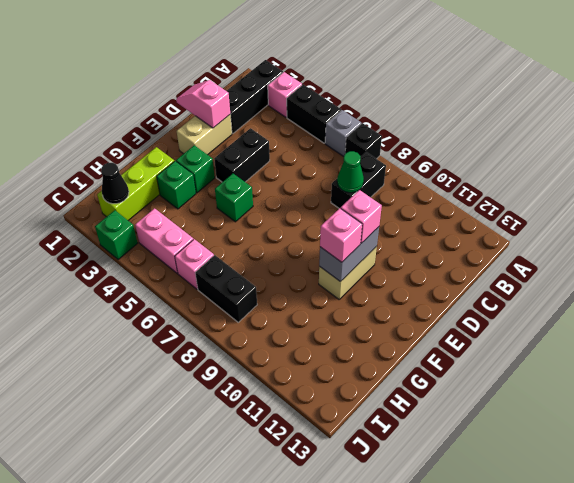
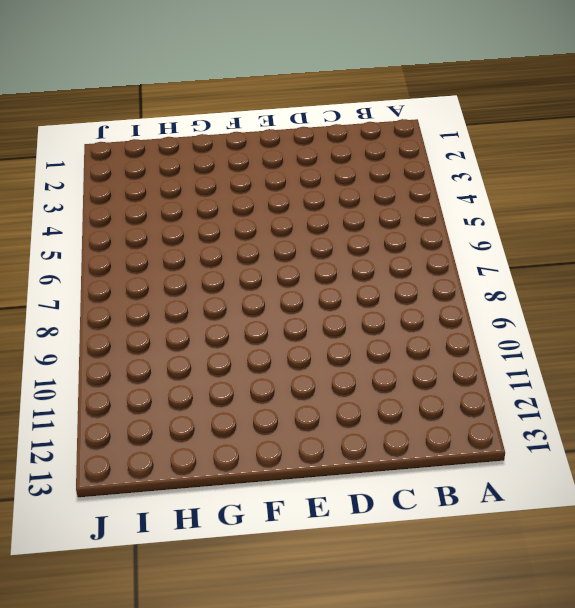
none -> black 1x3 brick [227,60,283,133]
none -> pink 1x1 brick [268,72,302,117]
none -> black 1x2 brick [287,85,341,143]

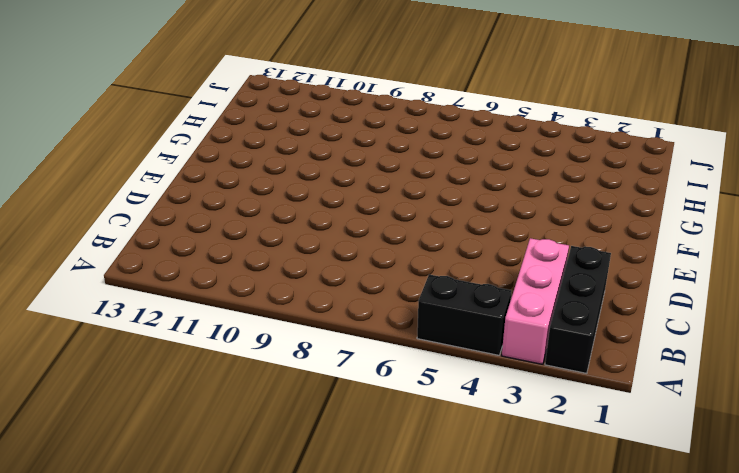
pink 1x3 brick [502,238,569,364] -> pink 1x1 brick [268,72,302,117]
none -> grey 1x1 brick [325,110,361,157]
none -> black 1x1 brick [345,123,382,159]
none -> black 1x2 brick [331,152,386,209]

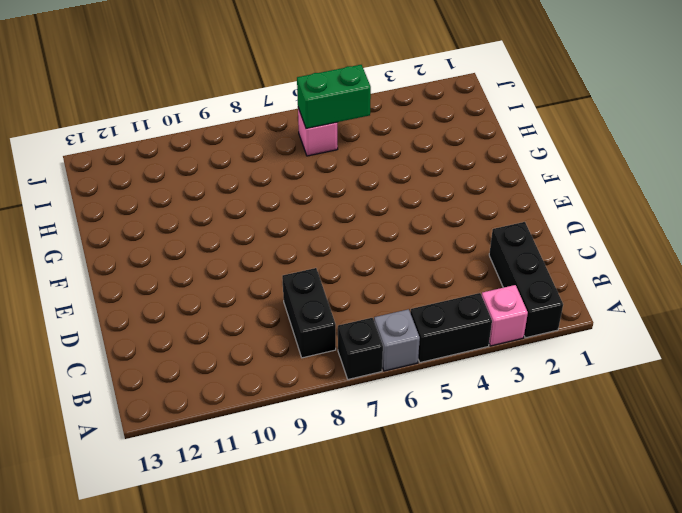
green 1x2 brick [297,65,371,129] -> none
none -> tan 1x2 brick [177,115,232,155]
none -> black 1x2 brick [214,128,270,182]
none -> tan 1x2 brick [319,246,377,299]

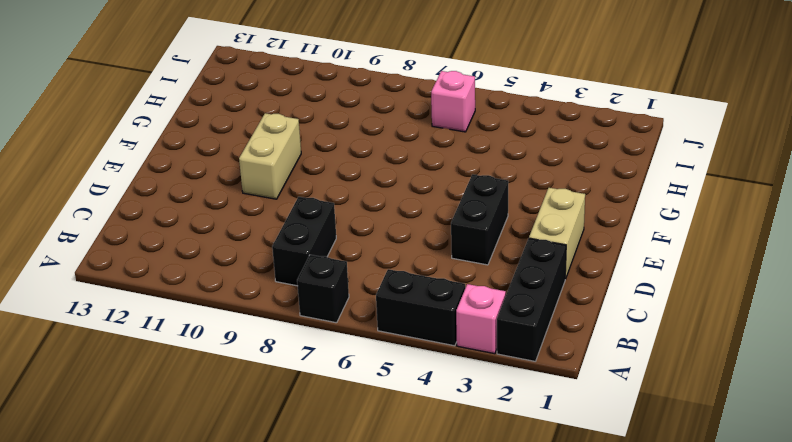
none -> grey 1x1 brick [325,110,361,157]
none -> green 1x1 brick [176,145,215,193]
none -> green 1x1 brick [215,174,253,222]

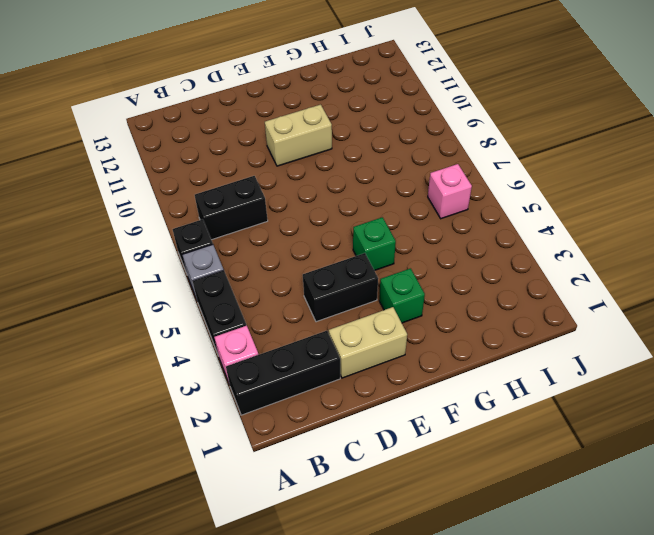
none -> lime 1x3 brick [97,147,174,220]
none -> green 1x1 brick [157,161,196,209]
none -> pink 1x2 brick [135,208,193,273]

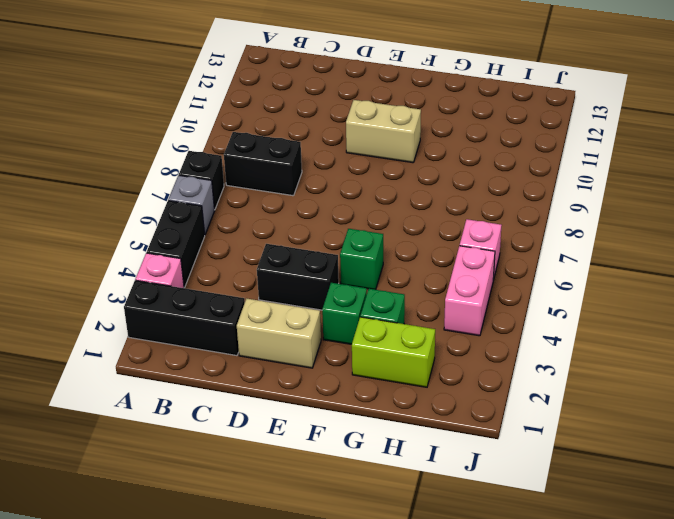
lime 1x2 brick [352,317,435,387] -> lime 1x3 brick [97,147,174,220]
none -> black 1x2 brick [195,255,257,322]
none -> green 1x1 brick [95,210,137,260]
none -> green 1x1 cone [337,151,364,193]

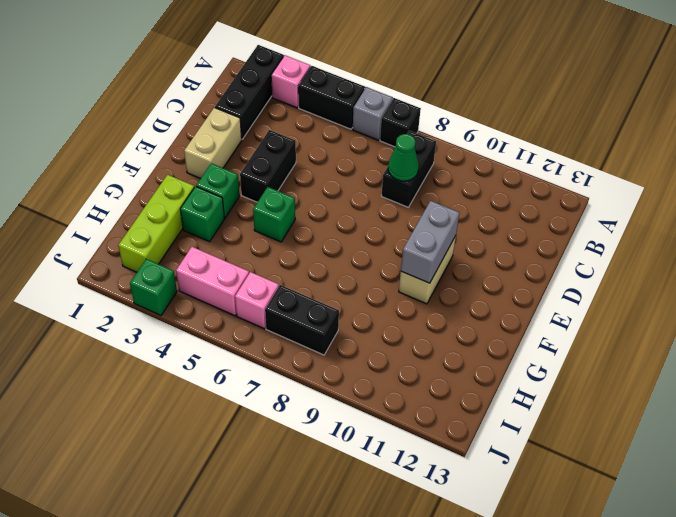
none -> pink 1x2 slope [176,80,230,128]
none -> black 1x1 cone [101,163,129,204]
none -> pink 1x1 brick [341,190,382,243]

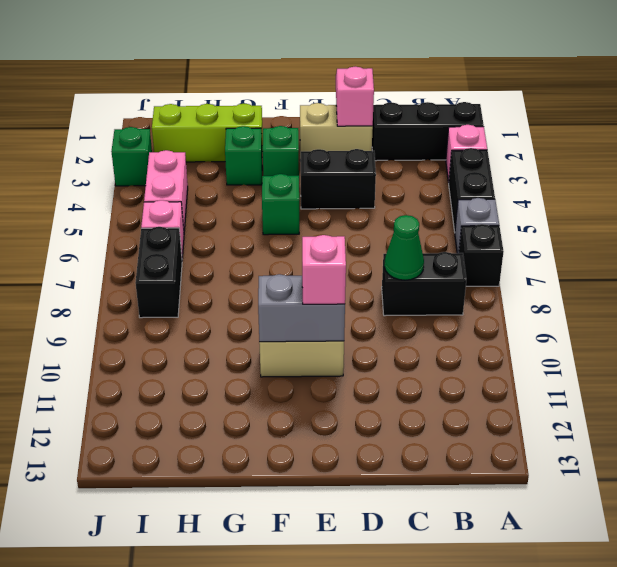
none -> black 1x1 cone [101,163,129,204]
none -> pink 1x1 brick [320,208,362,262]

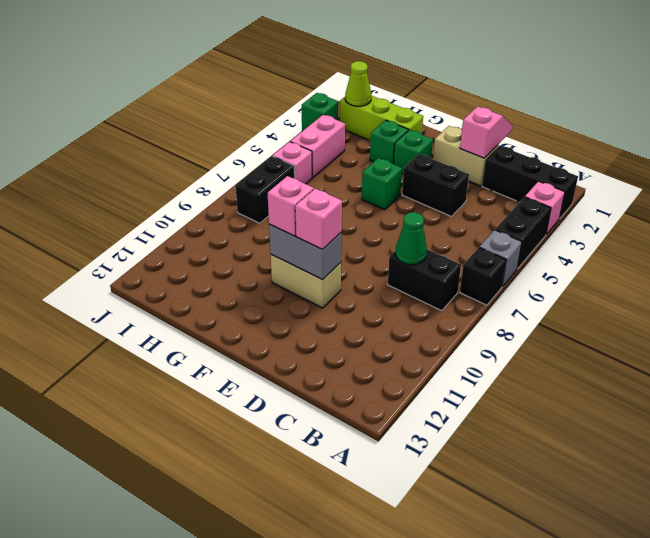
lime 1x1 cone [345,61,372,106] -> black 1x1 cone [101,163,129,204]

